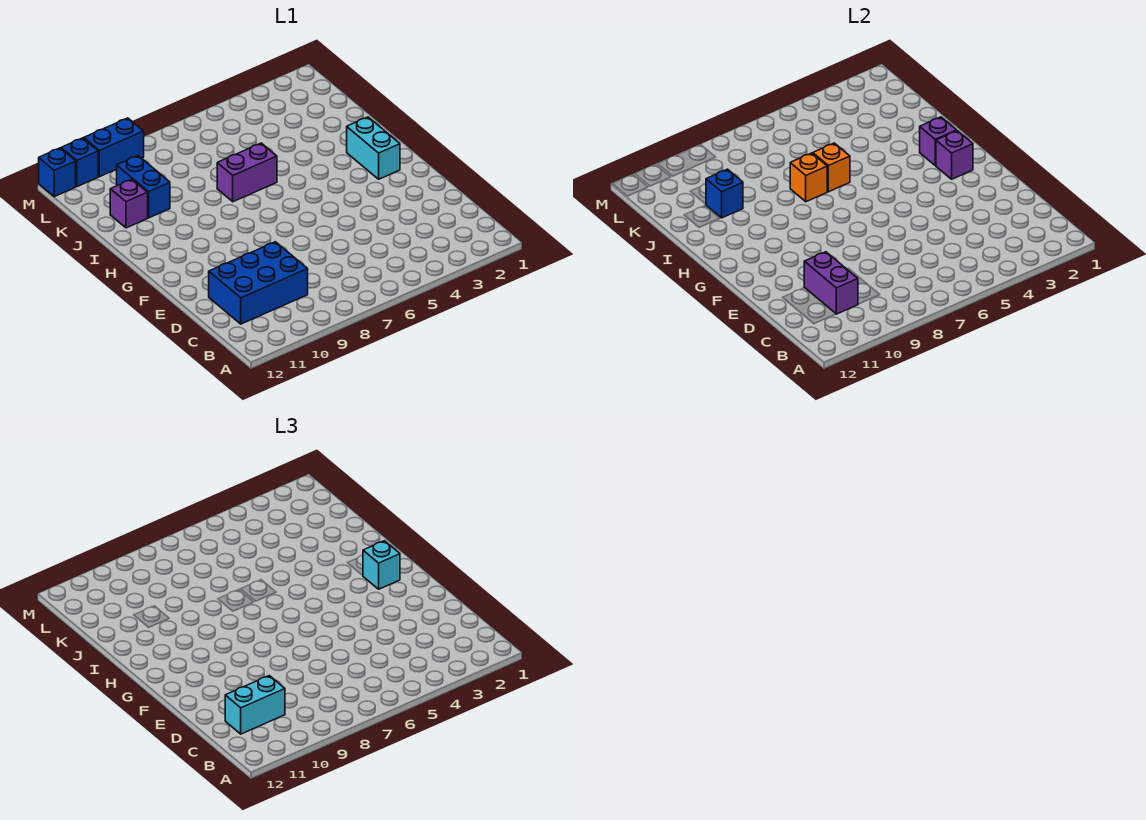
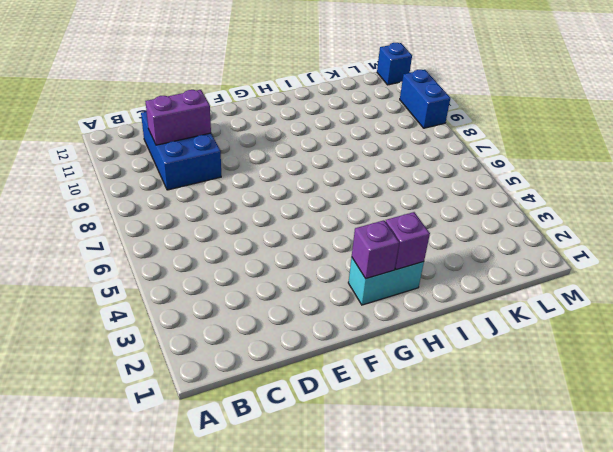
none -> purple 1x2 brick [217,143,277,202]
none -> blue 1x2 brick [117,156,170,218]
none -> purple 1x1 brick [110,179,148,228]

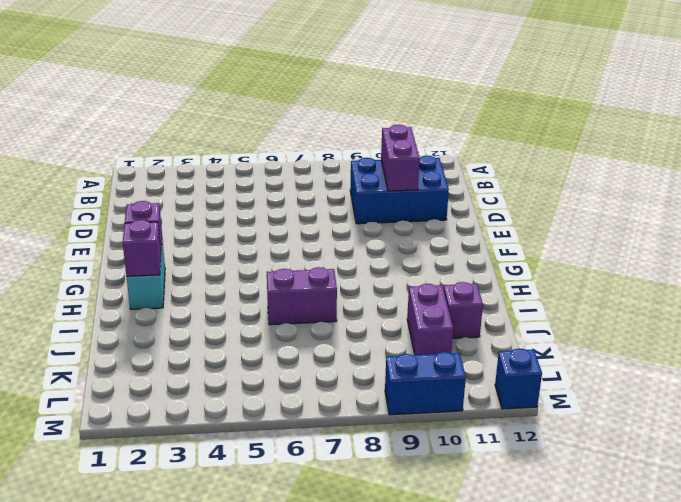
purple 1x2 brick [407,284,453,355] -> blue 1x2 brick [117,156,170,218]
none -> blue 1x1 brick [61,138,98,187]
none -> orange 1x1 brick [813,143,850,192]
none -> orange 1x1 brick [790,153,827,202]

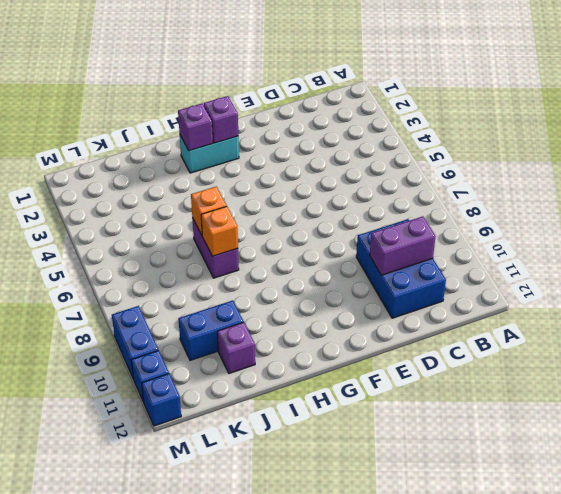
none -> blue 1x1 brick [706,169,743,218]
none -> cyan 1x2 brick [225,676,285,734]
none -> cyan 1x1 brick [363,541,400,589]

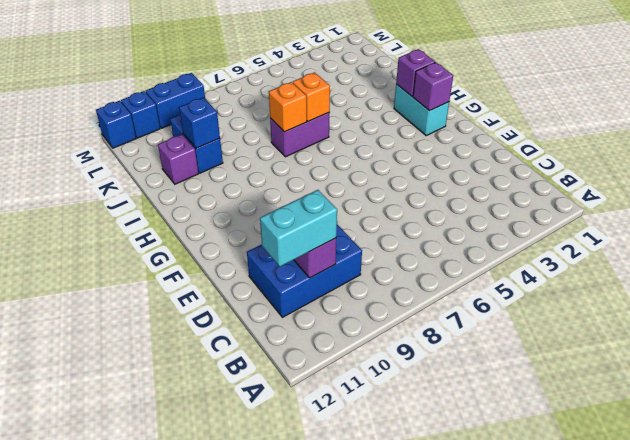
none -> cyan 1x1 brick [363,541,400,589]

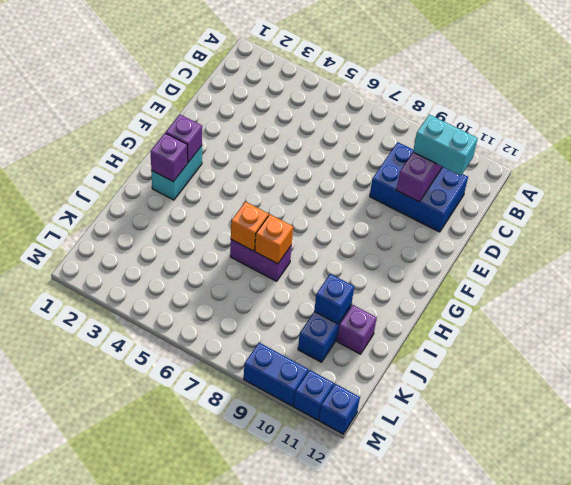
none -> cyan 1x1 brick [363,541,400,589]

